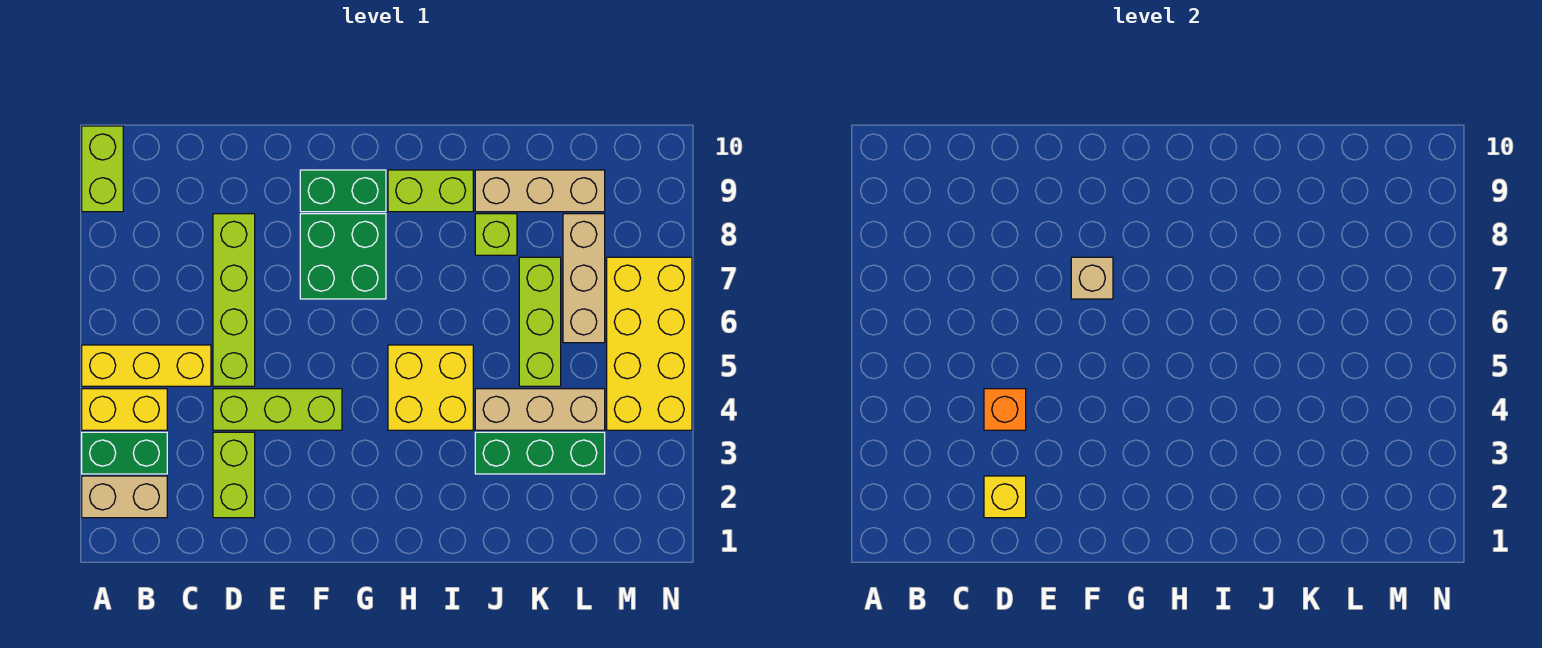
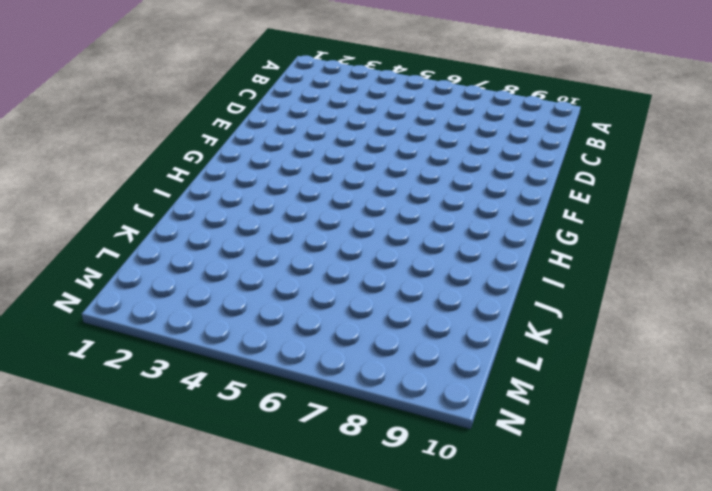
none -> tan 1x2 brick [82,476,167,518]
none -> green 1x2 brick [82,432,167,474]
none -> yellow 1x2 brick [82,389,167,430]

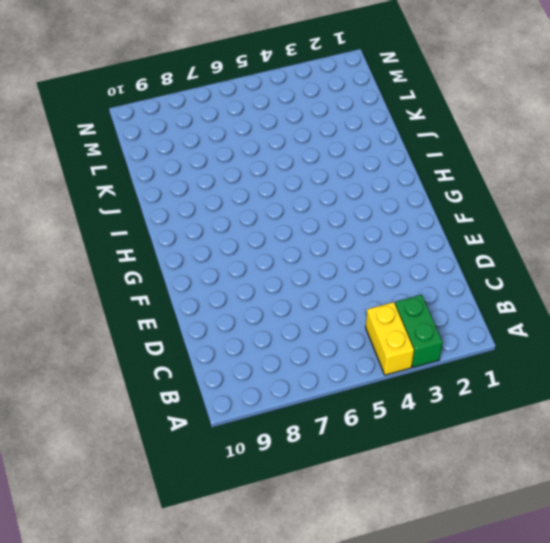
none -> tan 1x2 brick [82,476,167,518]
none -> yellow 1x3 brick [82,345,211,386]
none -> lime 1x2 brick [82,126,123,212]

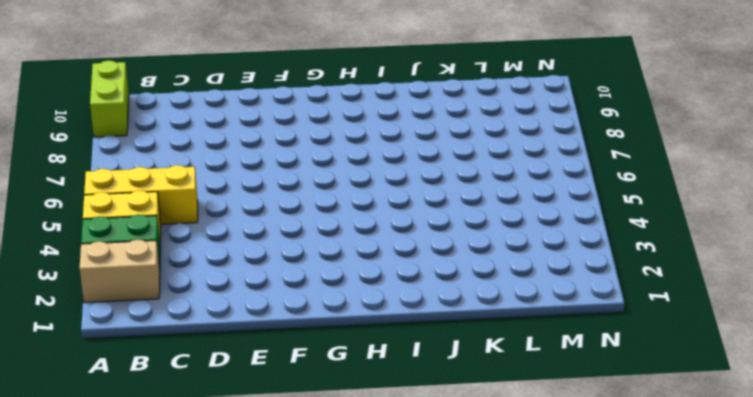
none -> lime 1x2 brick [213,432,255,518]
none -> lime 1x3 brick [213,389,342,430]
none -> lime 1x4 brick [213,214,255,386]

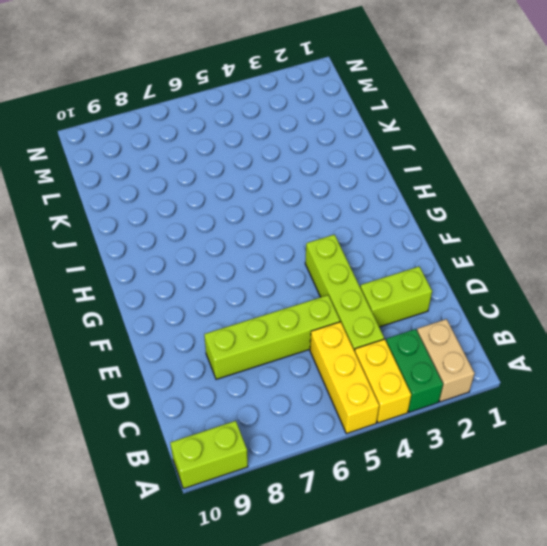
lime 1x4 brick [305,235,384,351] -> lime 1x3 brick [213,389,342,430]
none -> green 2x2 brick [300,214,386,299]
none -> green 1x2 brick [300,170,386,212]
none -> yellow 2x2 brick [388,345,473,430]

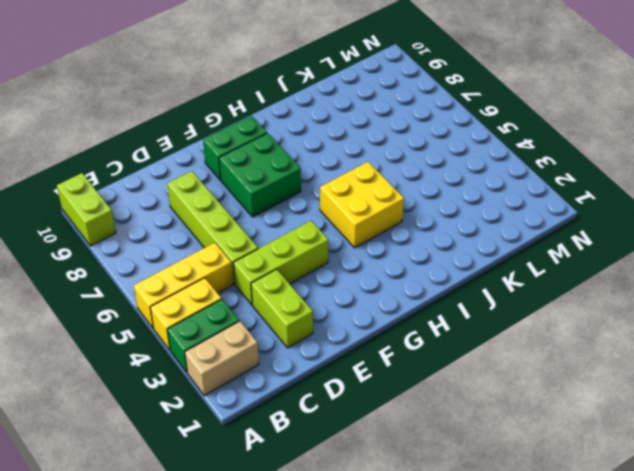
none -> lime 1x2 brick [388,170,473,212]
none -> green 1x3 brick [475,432,605,474]
none -> tan 1x3 brick [475,389,605,430]

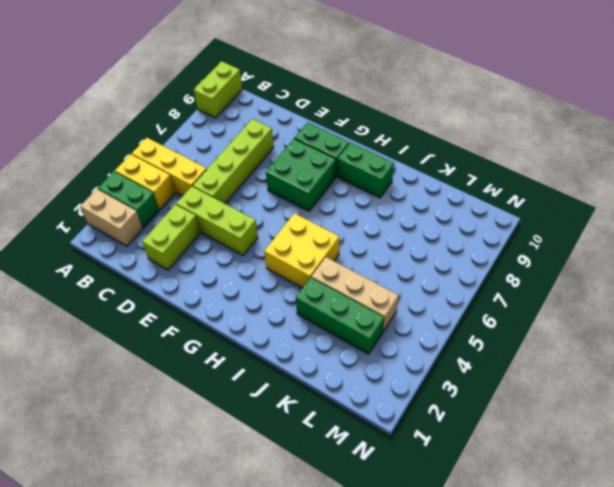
green 1x2 brick [338,143,394,198] -> lime 1x2 brick [388,170,473,212]
none -> lime 1x1 brick [475,214,517,255]
none -> tan 1x3 brick [475,170,605,212]
none -> lime 1x3 brick [519,257,561,386]

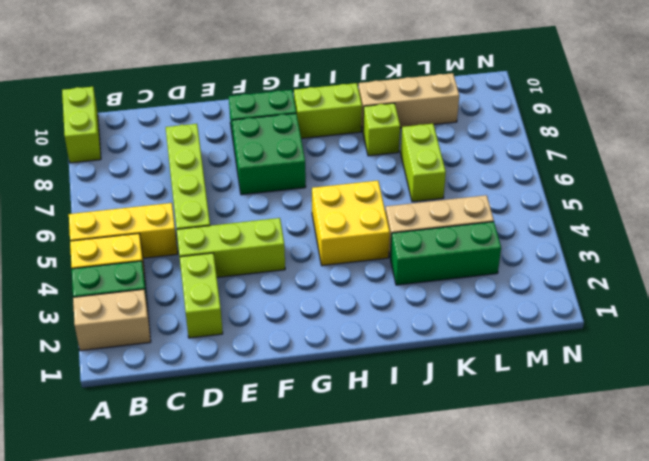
lime 1x2 brick [401,124,446,202] -> lime 1x3 brick [519,257,561,386]
none -> tan 1x3 brick [563,214,605,343]
none -> yellow 2x4 brick [607,257,692,430]
none -> yellow 1x1 brick [984,476,1026,518]

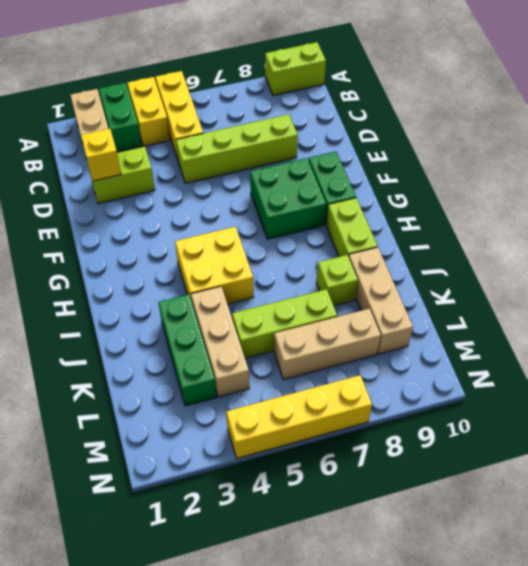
yellow 1x4 brick [226,375,372,459] -> yellow 2x4 brick [607,257,692,430]
none -> lime 1x3 brick [213,389,342,430]
none -> orange 1x1 brick [984,389,1026,430]
none -> tan 1x1 brick [1071,257,1113,299]

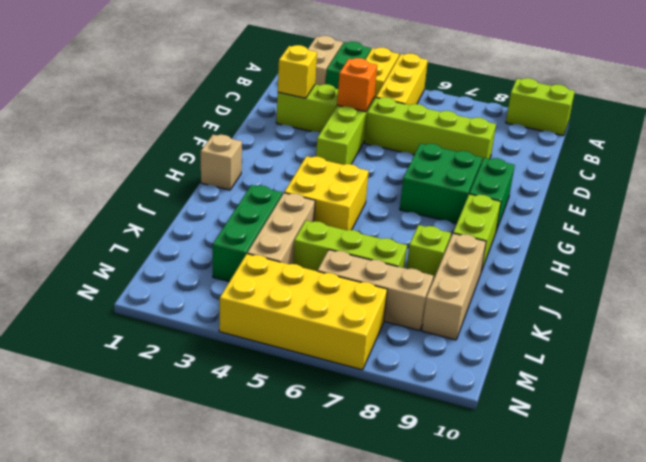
tan 1x1 brick [201,135,242,190] -> tan 1x1 brick moved to [1071,257,1113,299]

